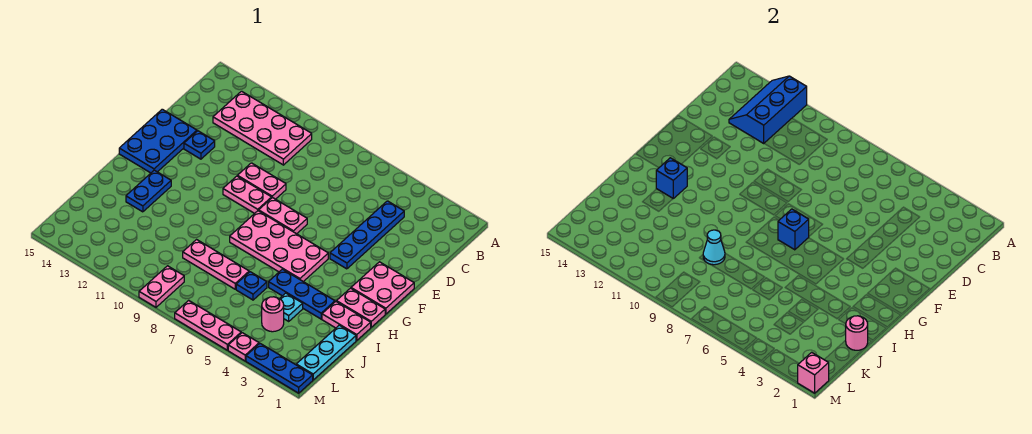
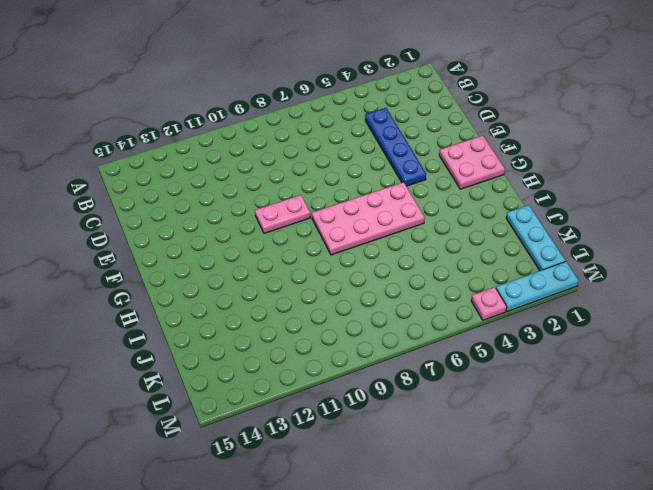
cyan 1x3 plate [496,262,579,312] -> blue 1x3 plate [246,344,313,393]
none -> pink 2x4 plate [213,91,312,165]
none -> pink 1x2 plate [238,163,286,199]
none -> blue 1x1 plate [184,131,215,159]

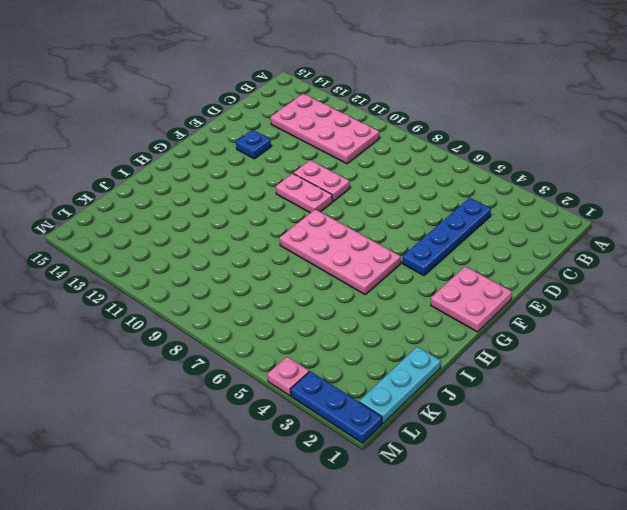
none -> blue 2x3 plate [119,109,197,173]
none -> pink 1x2 plate [259,197,307,234]
none -> pink 1x2 plate [337,288,385,327]

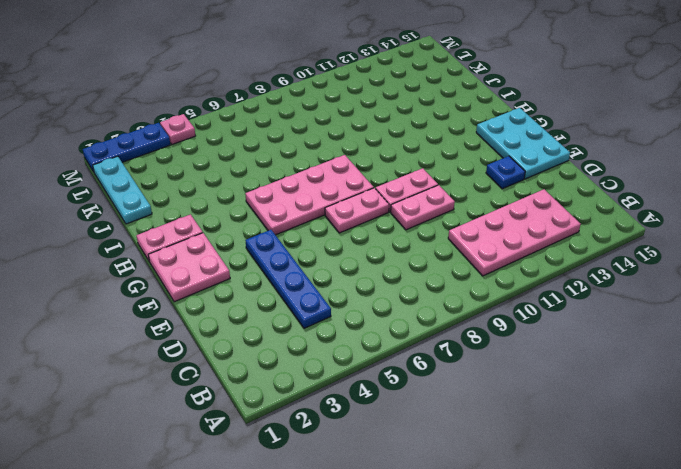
cyan 2x3 plate [476,108,570,179] -> blue 2x3 plate [119,109,197,173]
none -> blue 1x2 plate [126,170,171,212]
none -> pink 1x2 plate [322,302,371,341]
none -> blue 1x3 plate [269,269,335,319]

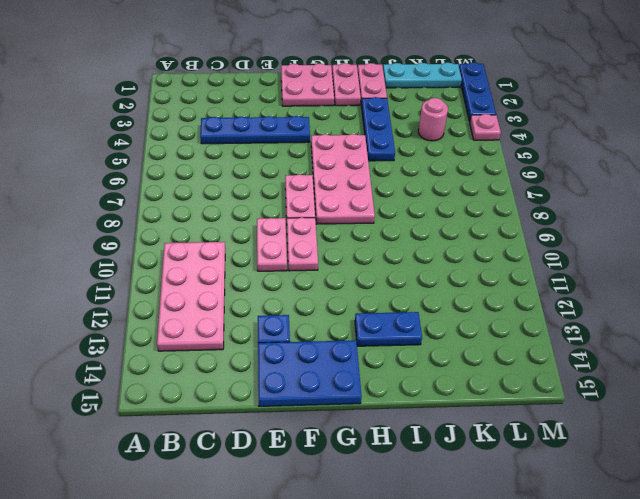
none -> cyan 1x1 plate [280,293,303,321]
none -> blue 1x1 plate [236,272,267,300]
none -> pink 1x3 plate [183,240,249,289]

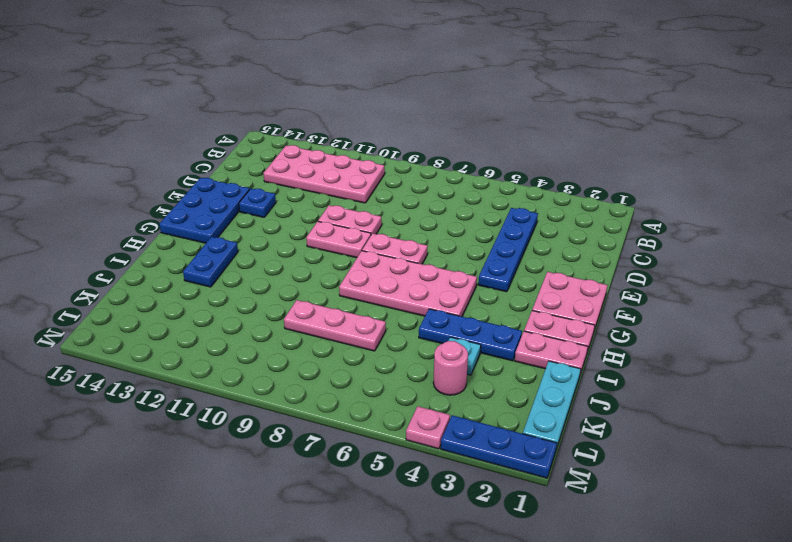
none -> blue 1x1 plate [236,272,267,300]
none -> pink 1x2 plate [139,266,184,307]
none -> pink 1x3 plate [175,300,241,350]

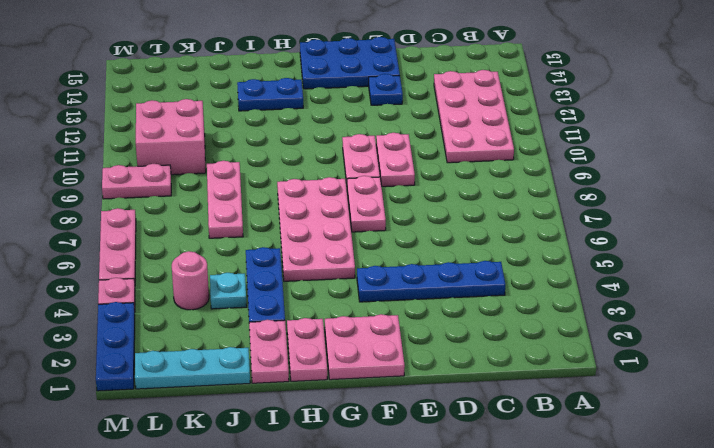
pink 2x2 brick [136,99,206,175] -> none
none -> blue 1x1 plate [236,272,267,300]
none -> blue 2x3 slope [729,76,807,143]
none -> blue 1x1 brick [778,209,809,250]

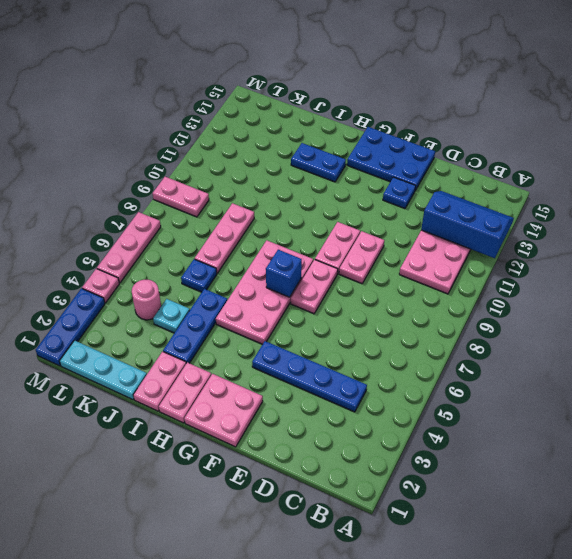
none -> blue 1x1 brick [656,158,687,198]
none -> pink 1x1 round brick [846,316,868,350]
none -> cyan 1x1 cone [703,230,725,265]

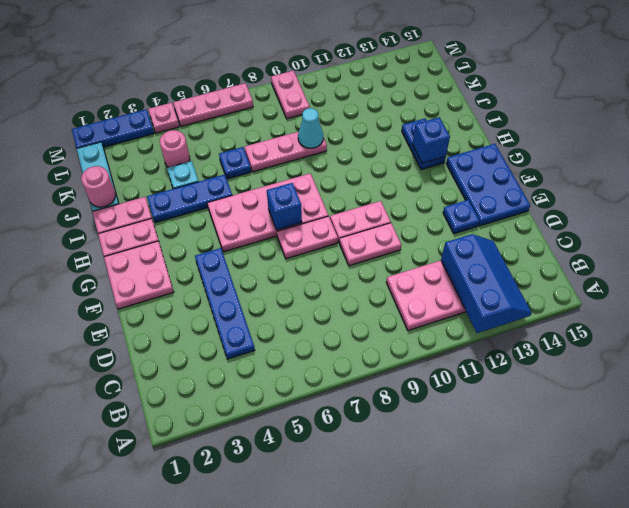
none -> pink 1x1 brick [798,352,829,393]

